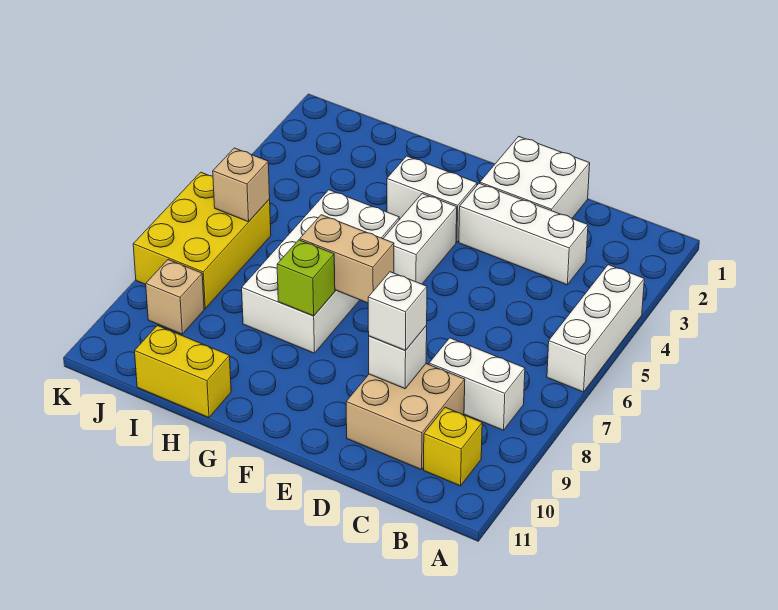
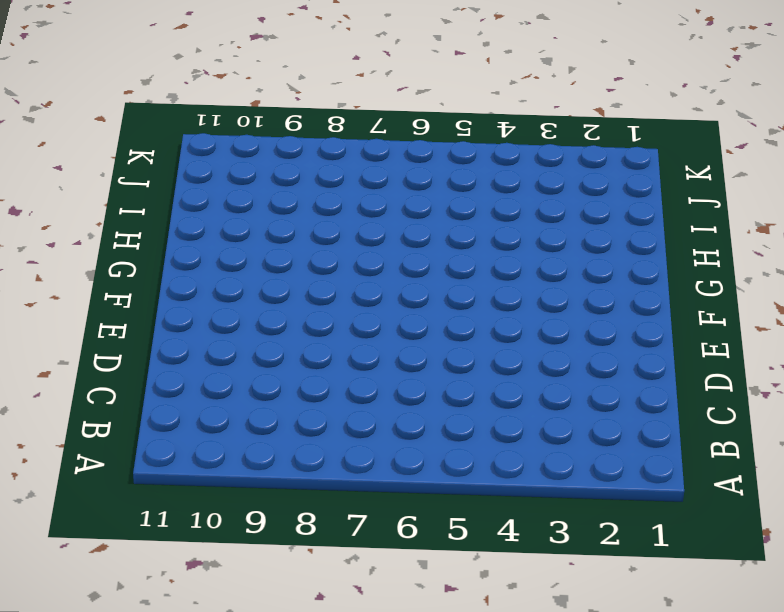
none -> white 1x3 brick [547,265,644,392]
none -> white 1x2 brick [429,338,525,430]
none -> yellow 1x1 brick [424,407,482,486]

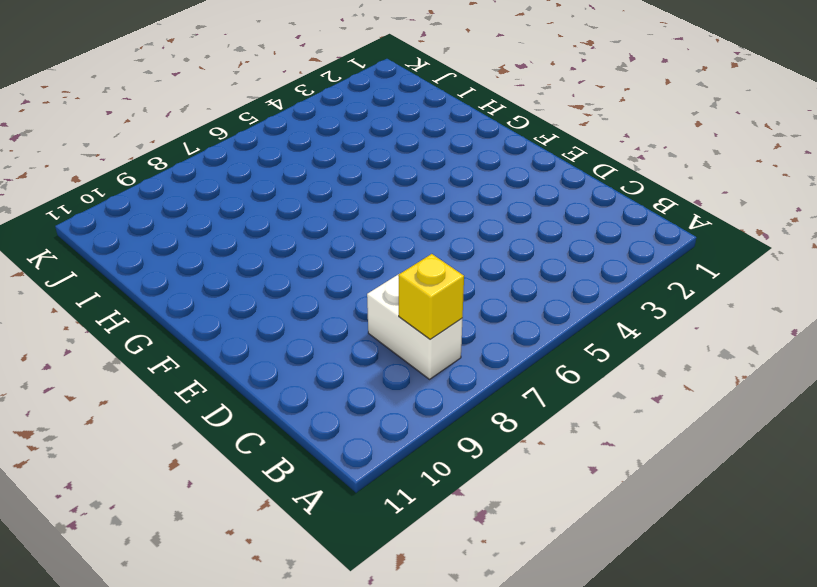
yellow 1x1 brick [398,254,464,339] -> yellow 1x1 brick moved to [424,407,482,486]
none -> white 1x3 brick [547,265,644,392]
none -> white 1x3 brick [459,184,588,285]
none -> tan 2x2 brick [346,364,465,470]

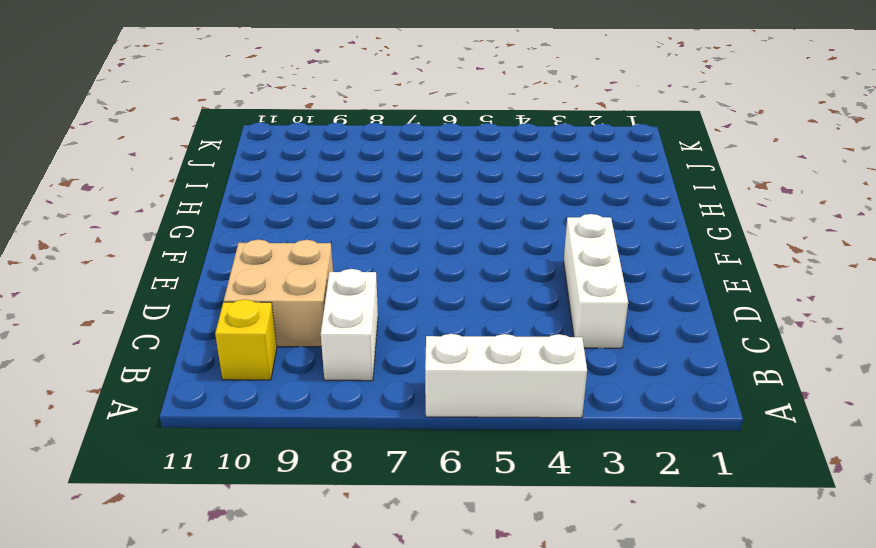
none -> white 2x2 brick [480,136,590,218]
none -> white 1x2 brick [387,156,477,242]
none -> white 1x2 brick [383,194,457,284]

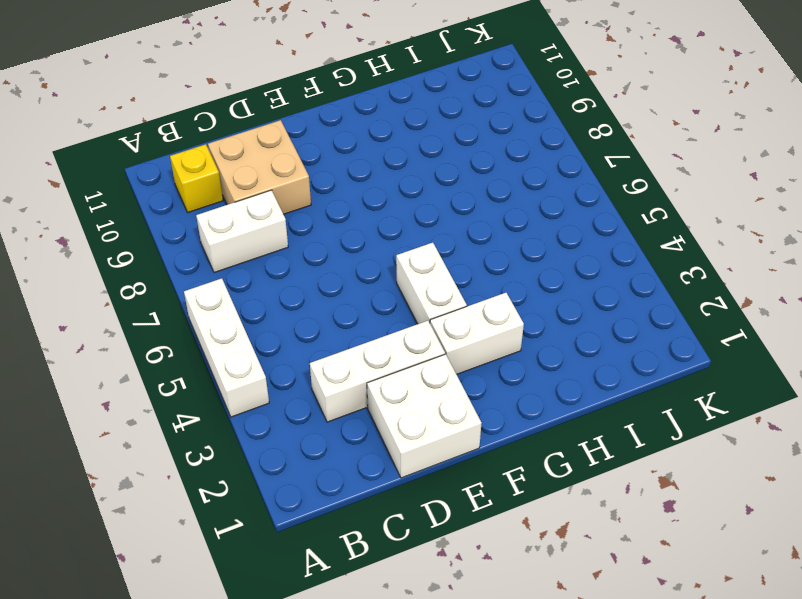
none -> white 2x4 brick [242,190,399,353]
none -> yellow 1x2 brick [135,326,231,418]
none -> yellow 2x3 brick [133,172,271,309]

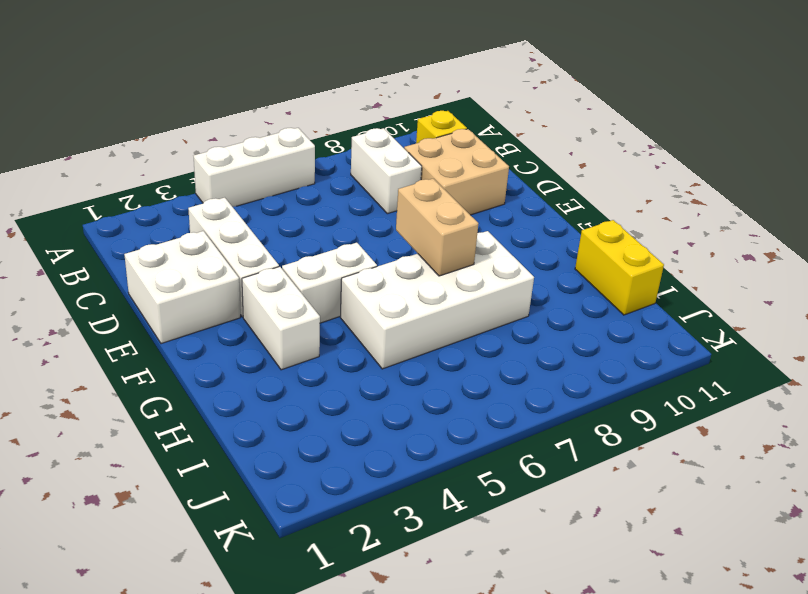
none -> yellow 2x3 brick [133,172,271,309]
none -> tan 1x1 brick [146,260,204,334]
none -> white 1x1 brick [369,326,427,389]

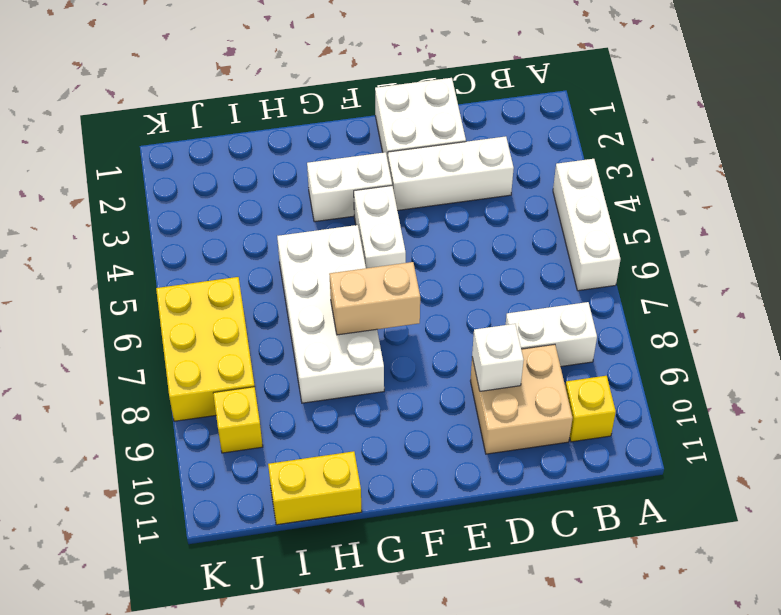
yellow 1x1 brick [213,387,263,453] -> tan 1x1 brick [146,260,204,334]
none -> lime 1x1 brick [277,240,335,316]
none -> tan 1x1 brick [213,148,270,222]
none -> white 1x1 brick [368,272,427,351]

